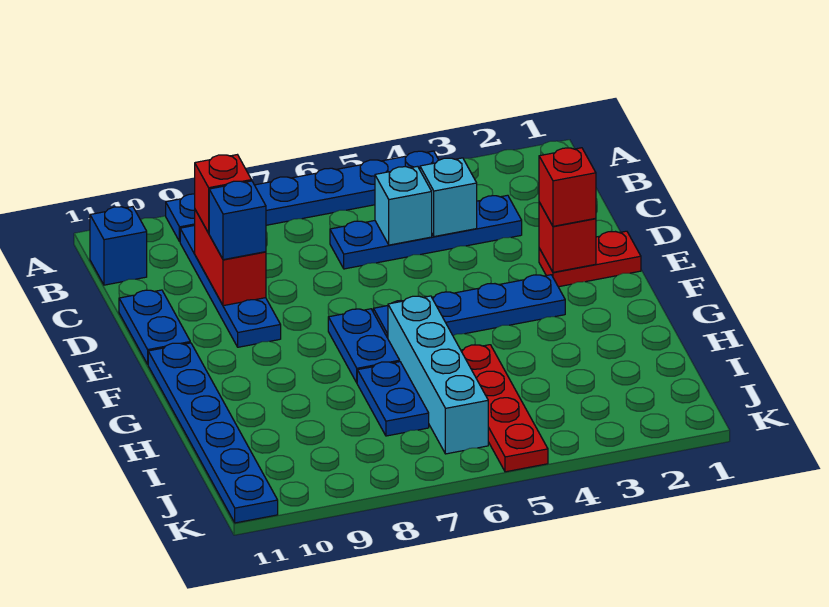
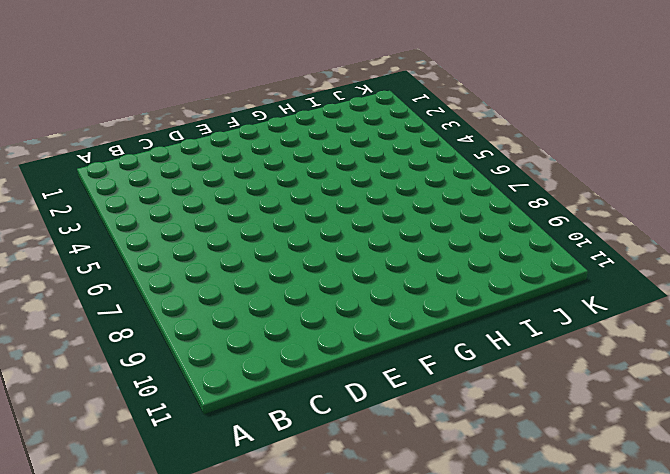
none -> blue 1x6 plate [166,151,439,242]
none -> blue 1x4 plate [180,225,281,347]
none -> blue 1x1 brick [90,207,147,285]

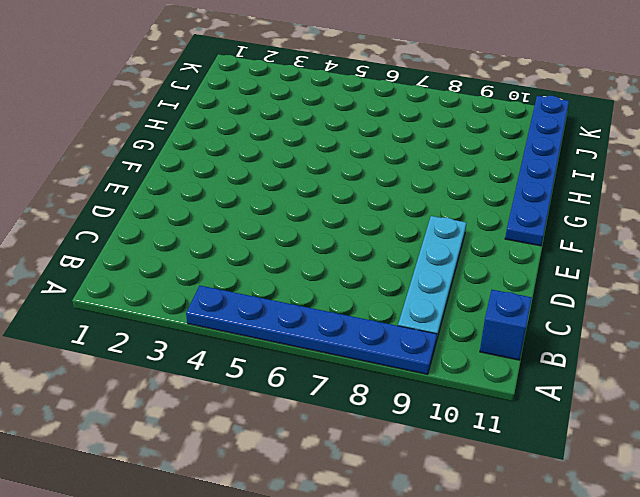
cyan 1x4 plate [398,216,466,342] -> blue 1x4 plate [180,225,281,347]
none -> blue 1x4 plate [330,195,522,269]
none -> blue 1x2 plate [119,290,190,364]
none -> red 1x2 plate [539,231,641,287]

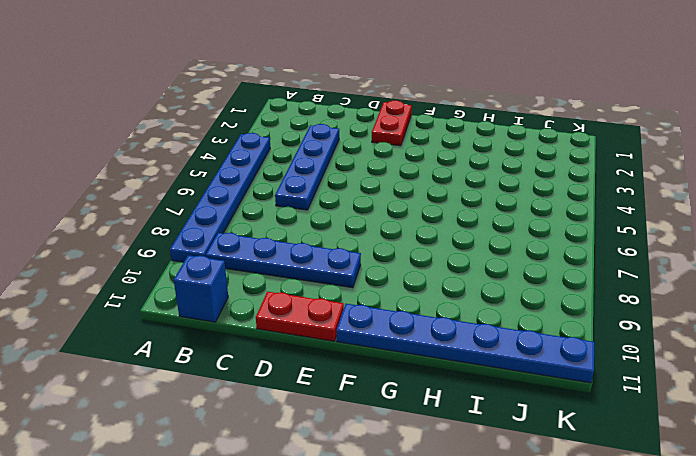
red 1x2 plate [256,292,344,341] -> blue 1x2 plate [119,290,190,364]
none -> blue 1x4 plate [373,275,565,338]
none -> blue 1x2 plate [328,309,400,382]
none -> cyan 1x4 brick [388,296,488,454]

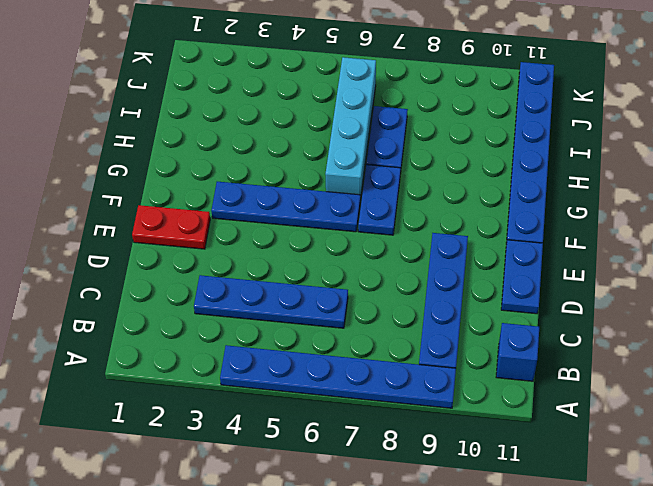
none -> red 1x4 plate [461,345,548,472]
none -> cyan 1x1 brick [420,158,477,237]
none -> cyan 1x1 brick [375,166,432,245]

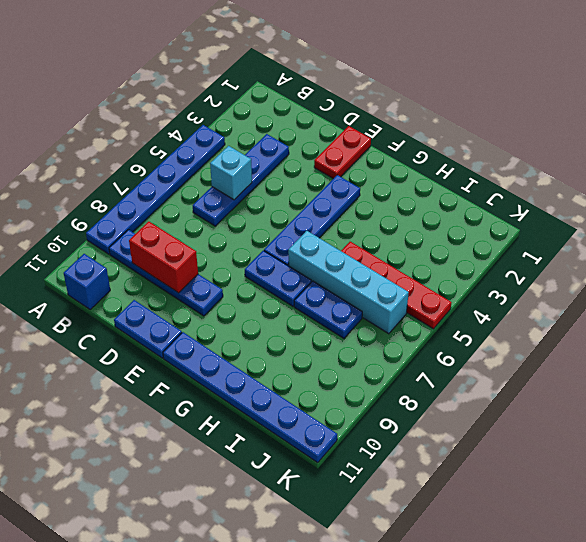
none -> cyan 1x1 brick [420,158,477,237]
none -> red 1x1 brick [539,202,596,272]
none -> red 1x1 brick [195,155,251,233]

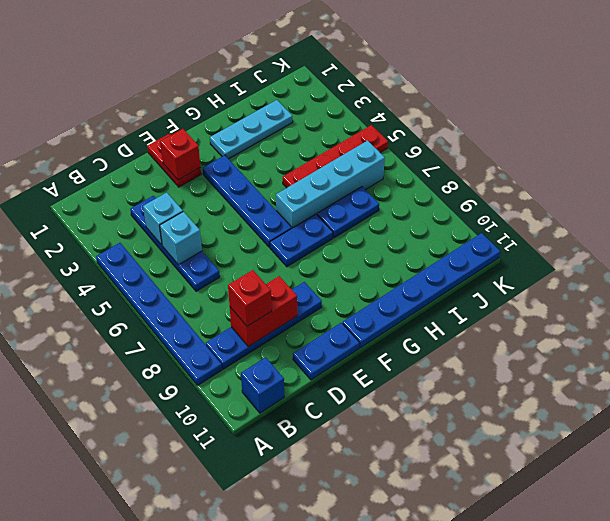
cyan 1x3 plate [210,100,293,159] -> none
none -> blue 1x1 brick [209,181,266,260]
none -> red 1x1 brick [539,148,596,226]

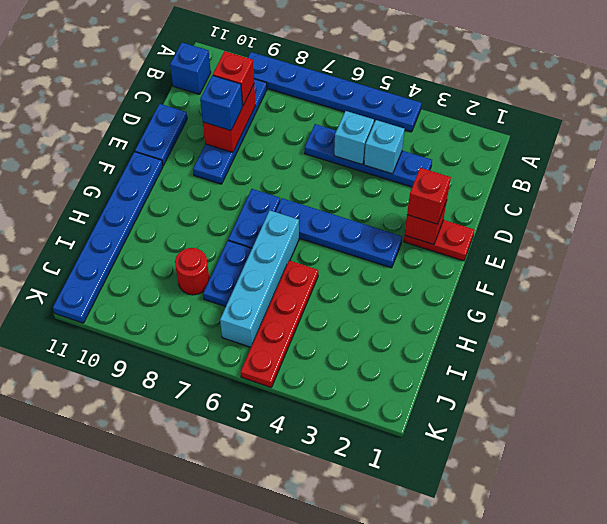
red 1x1 round brick [175,248,209,295] -> none

